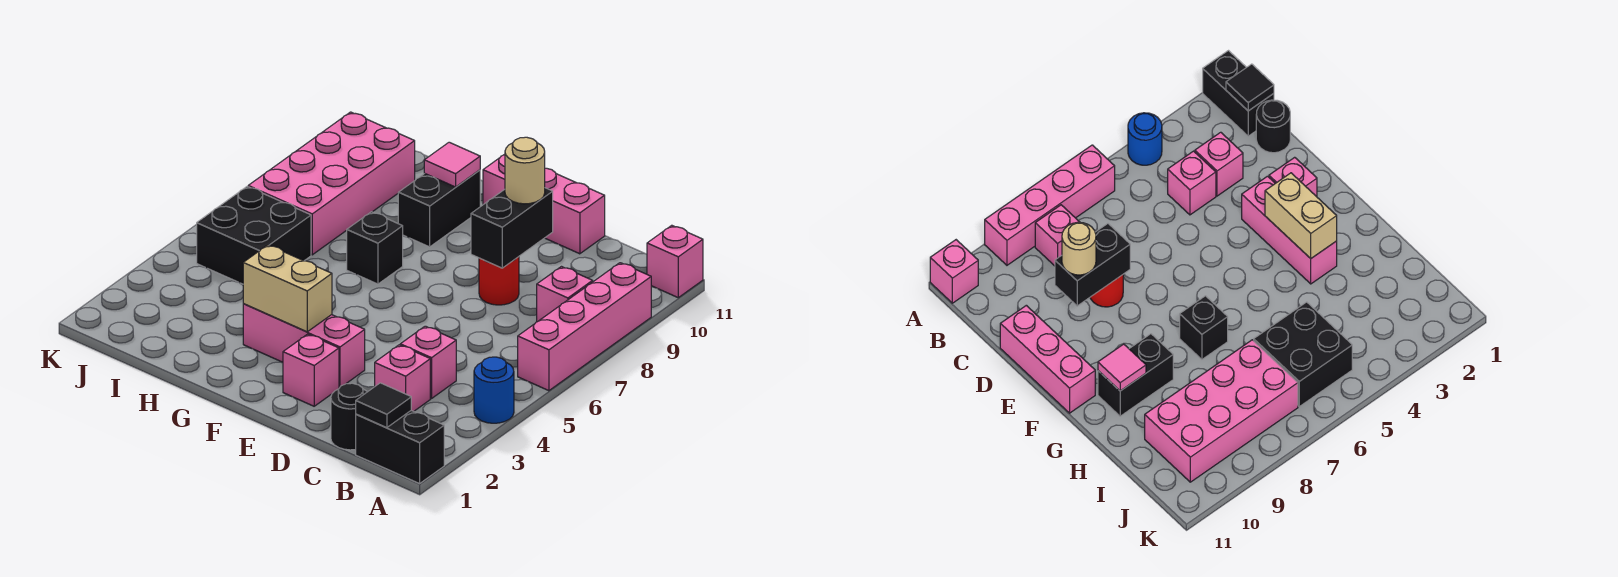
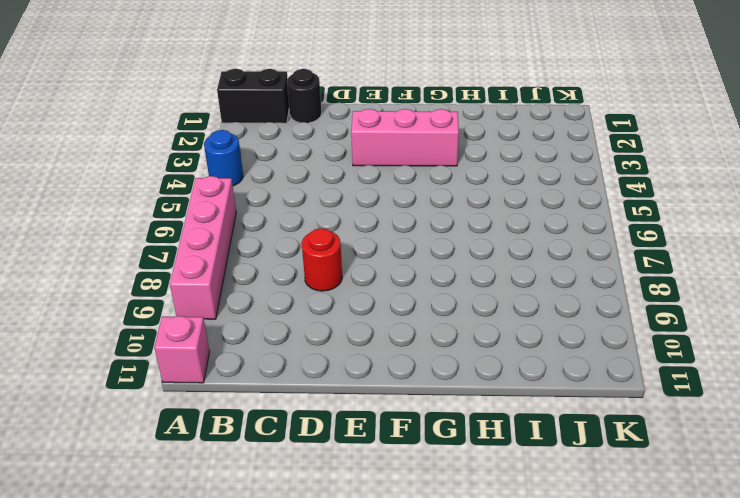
none -> pink 1x1 brick [537,267,593,322]
none -> pink 1x1 brick [375,345,430,411]
none -> pink 1x1 brick [400,326,456,398]

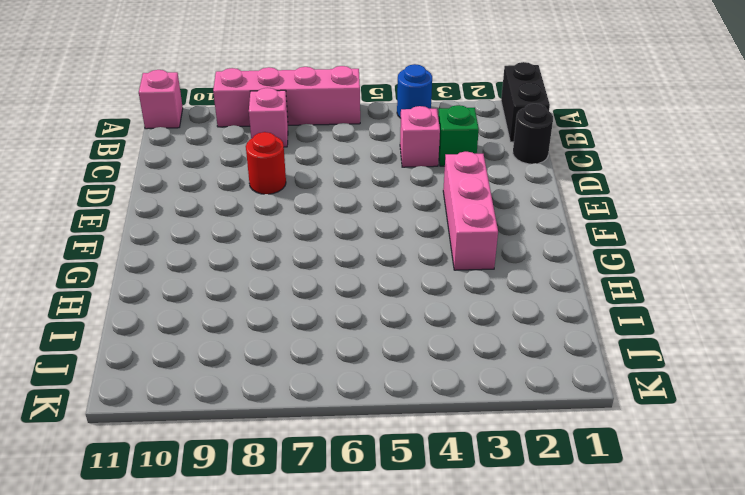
green 1x1 brick [438,105,479,166] -> pink 1x1 brick [375,345,430,411]
none -> pink 1x3 brick [483,154,605,254]
none -> pink 1x1 brick [283,334,339,406]
none -> black 1x1 brick [347,212,403,284]

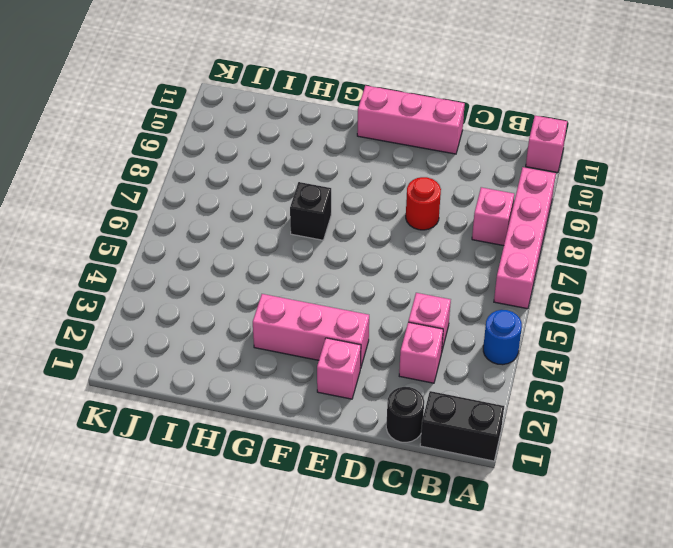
none -> black 1x2 brick [398,170,480,247]
none -> black 2x2 brick [197,187,311,284]
none -> pink 2x4 brick [248,112,415,255]

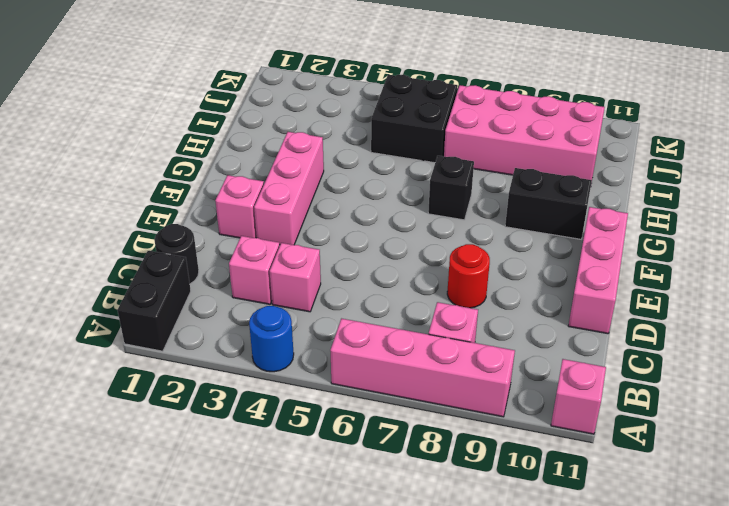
none -> black 1x1 tile [356,383,411,428]
none -> black 1x2 brick [471,188,553,268]
none -> tan 1x2 brick [243,245,332,332]

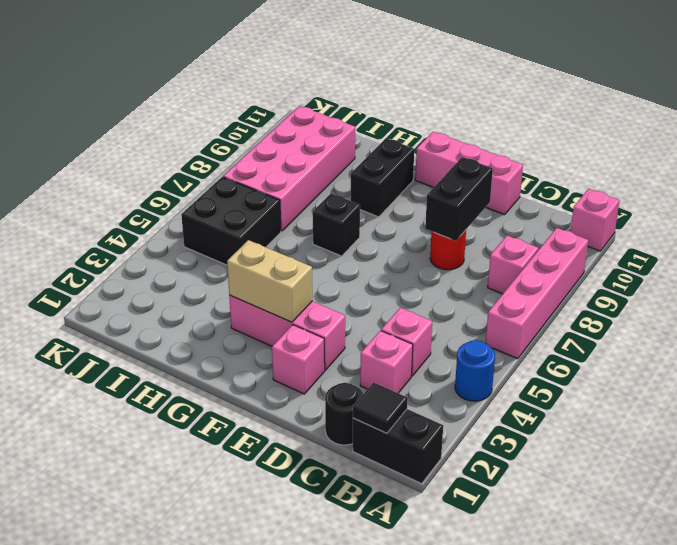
none -> pink 1x1 tile [424,142,480,187]
none -> tan 1x1 round brick [505,137,545,204]

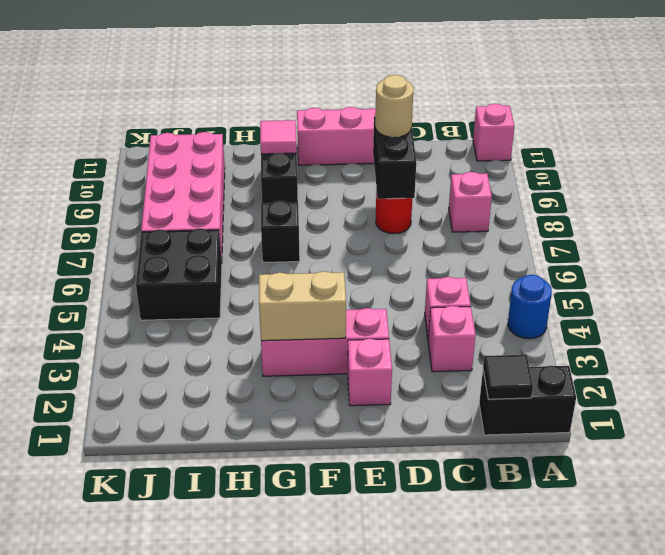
none -> pink 1x4 brick [518,263,651,391]
none -> black 1x1 round brick [331,383,367,450]

